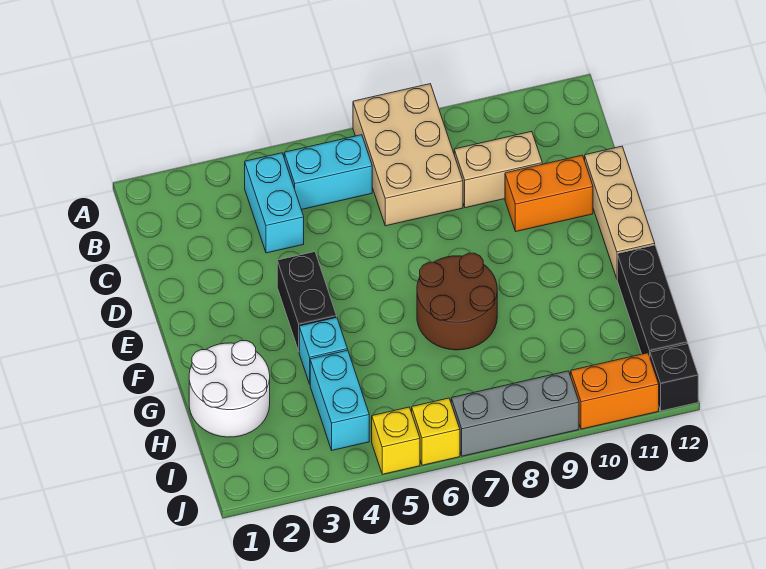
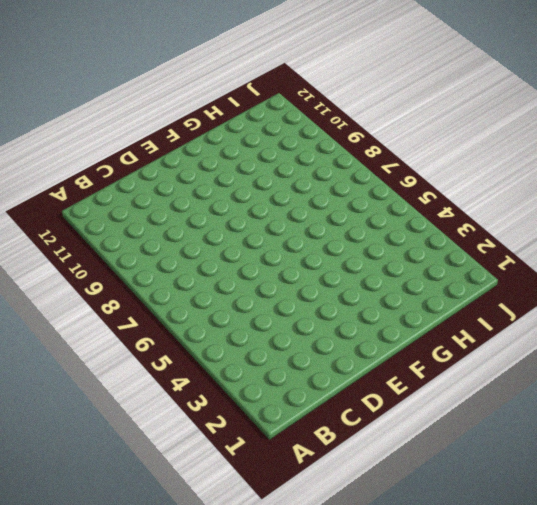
none -> tan 2x3 brick [353,84,463,226]
none -> cyan 1x2 brick [245,153,304,253]
none -> cyan 1x2 brick [284,135,372,210]

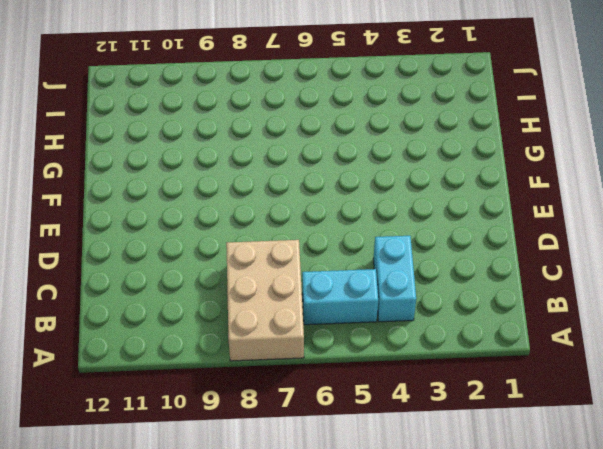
none -> tan 1x2 brick [454,131,542,208]
none -> orange 1x2 brick [505,155,593,231]
none -> tan 1x3 brick [585,146,655,278]

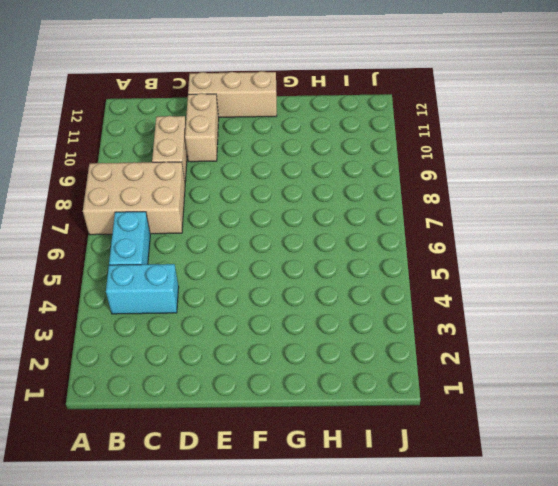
tan 1x2 brick [185,93,219,162] -> orange 1x2 brick [505,155,593,231]
none -> black 1x2 brick [277,252,337,351]
none -> brown 2x2 round brick [417,253,497,350]
none -> white 2x2 round brick [189,341,270,437]

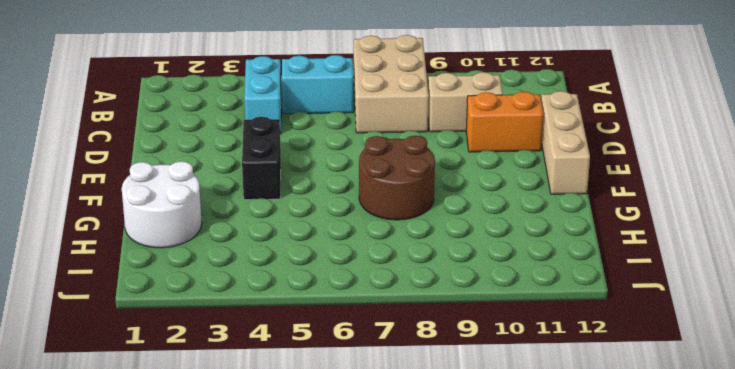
none -> cyan 1x1 brick [299,317,348,384]
none -> black 1x3 brick [617,245,687,356]
none -> cyan 1x2 brick [310,350,369,450]

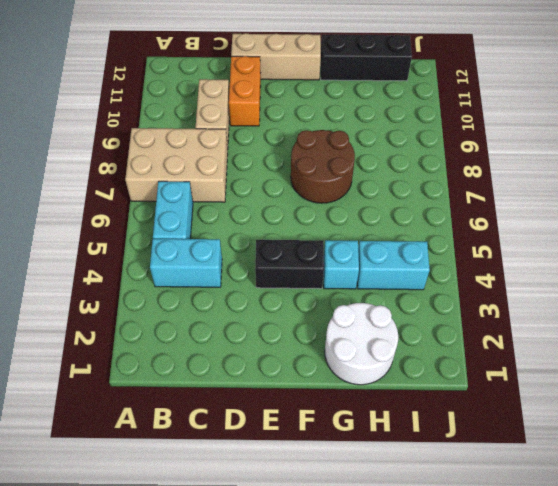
none -> yellow 1x1 brick [372,407,420,474]
none -> yellow 1x1 brick [412,398,460,465]
none -> grey 1x3 brick [451,371,579,456]

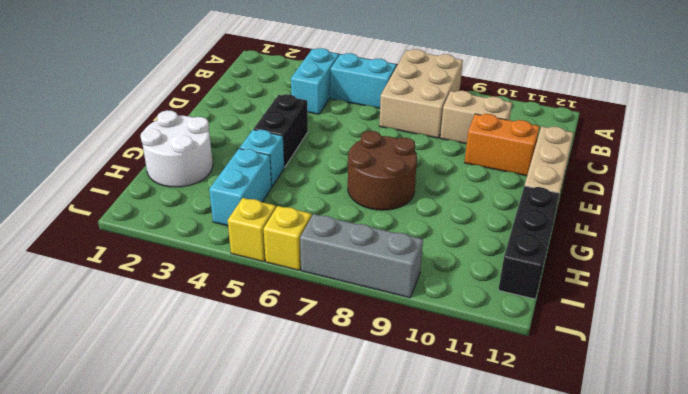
none -> orange 1x2 brick [571,353,659,429]
none -> black 1x1 brick [650,344,698,411]

